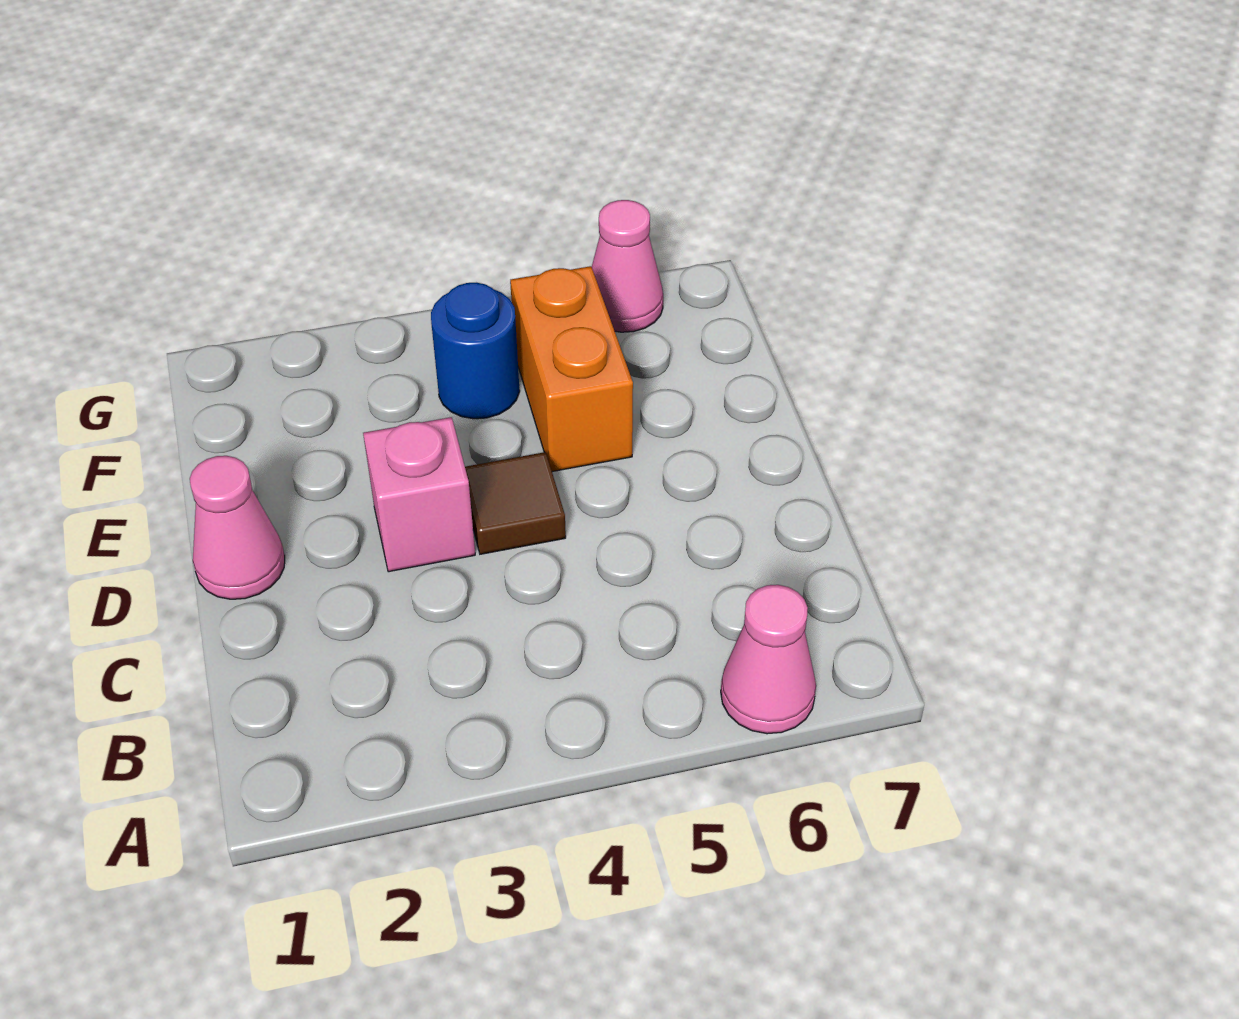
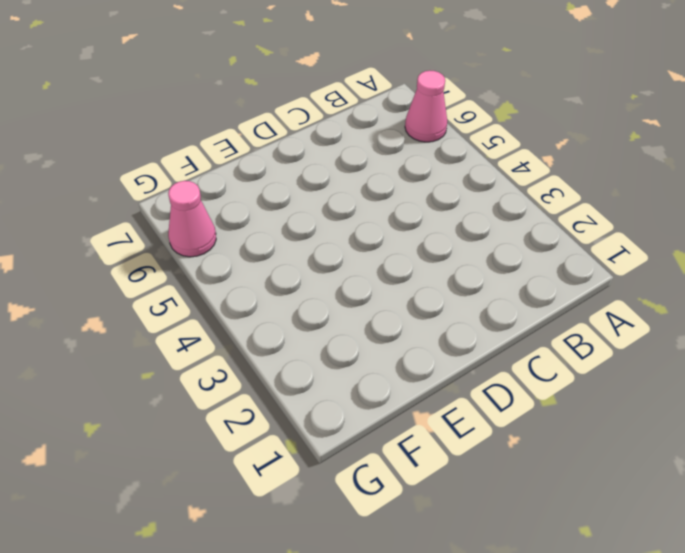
none -> pink 1x1 cone [190,456,285,599]
none -> pink 1x1 brick [363,417,475,572]

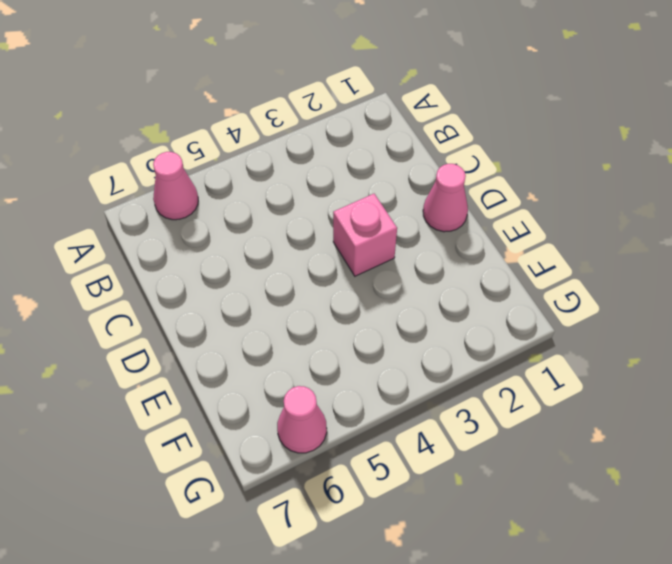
none -> brown 1x1 tile [465,452,566,554]
none -> orange 1x2 brick [510,266,633,472]

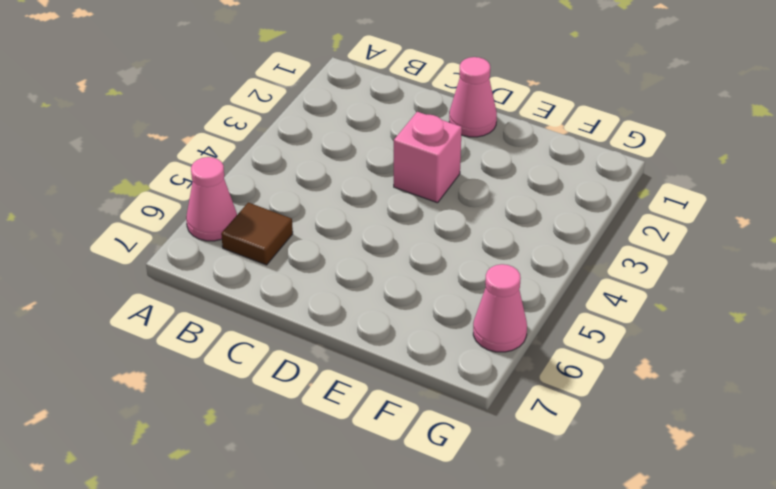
brown 1x1 tile [221,202,293,265] -> brown 1x1 tile moved to [465,452,566,554]
none -> orange 1x2 brick [510,266,633,472]
none -> blue 1x1 round brick [431,283,520,419]

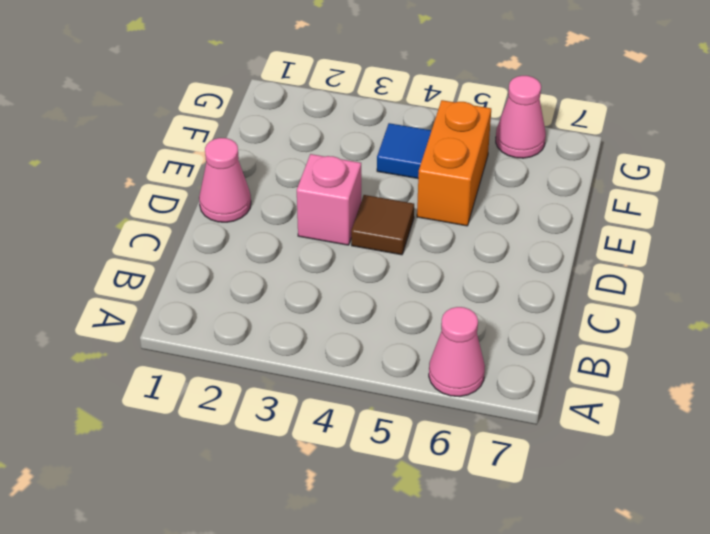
blue 1x1 tile [377,123,431,178] -> blue 1x1 round brick [431,283,520,419]

